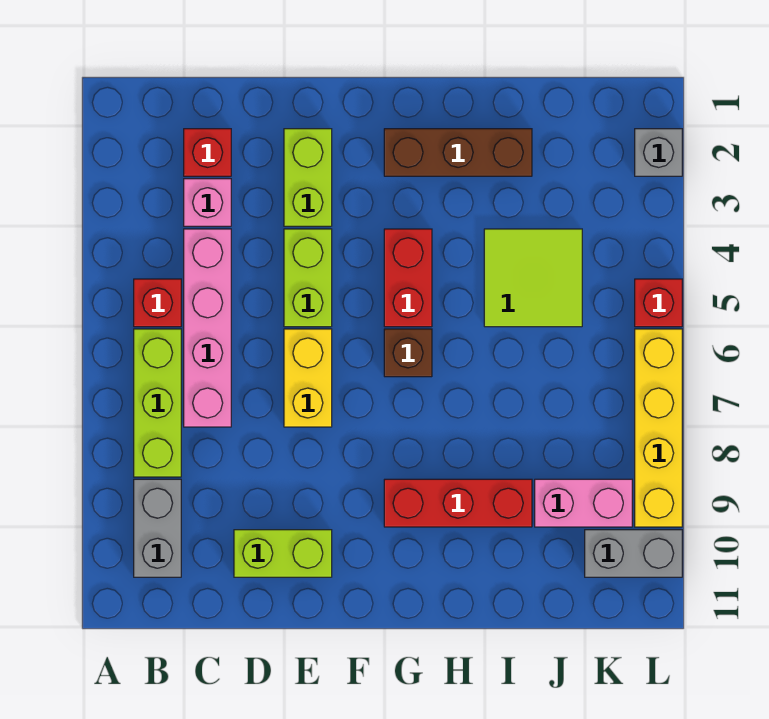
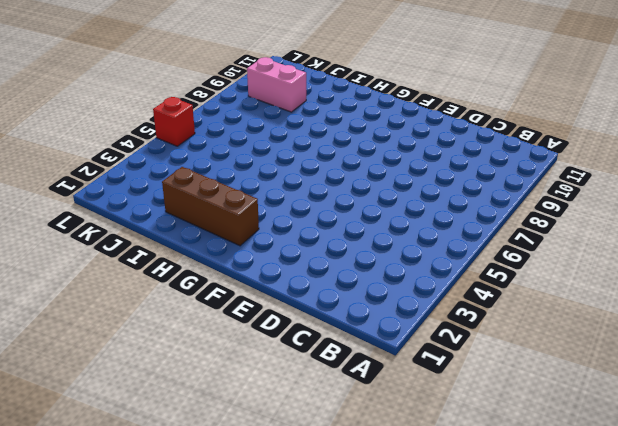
none -> red 1x1 brick [134,279,181,327]
none -> lime 1x3 brick [134,329,181,477]
none -> grey 1x2 brick [134,479,181,577]

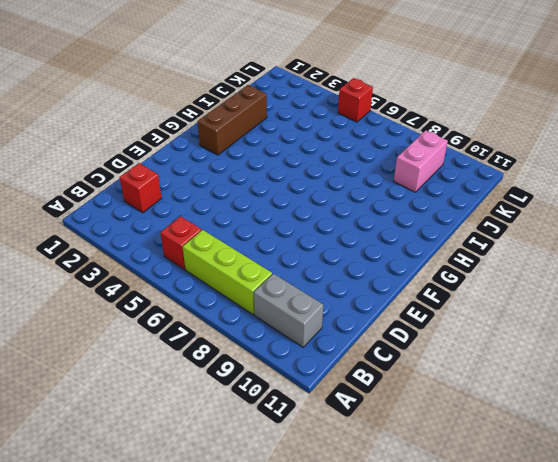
none -> pink 1x1 brick [184,179,231,226]
none -> pink 1x4 brick [184,229,231,427]
none -> lime 1x2 brick [234,530,332,577]

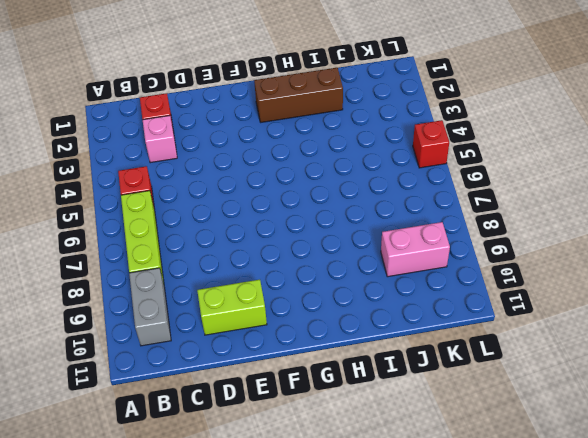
none -> pink 1x4 brick [184,229,231,427]
none -> lime 1x2 brick [284,129,332,226]
none -> lime 1x2 brick [284,229,332,327]

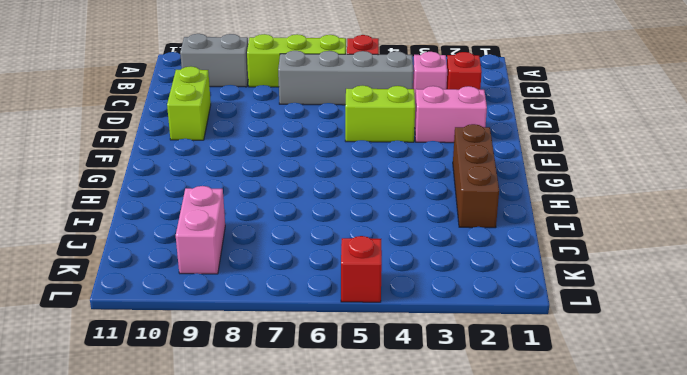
grey 1x4 brick [278,51,413,105] -> pink 1x4 brick [184,229,231,427]
pink 1x2 brick [415,86,487,143] -> lime 1x2 brick [284,129,332,226]
none -> yellow 1x2 brick [284,329,332,427]
none -> red 1x2 brick [384,229,432,327]
none -> brown 1x1 brick [384,329,432,377]

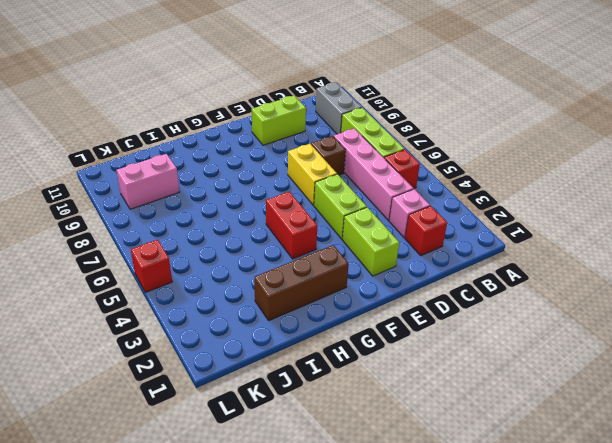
brown 1x1 brick [311,136,346,175] -> brown 1x1 brick moved to [384,329,432,377]
none -> red 1x3 brick [384,479,532,527]
none -> lime 2x2 tile [484,229,582,327]
none -> grey 1x2 brick [585,530,682,577]

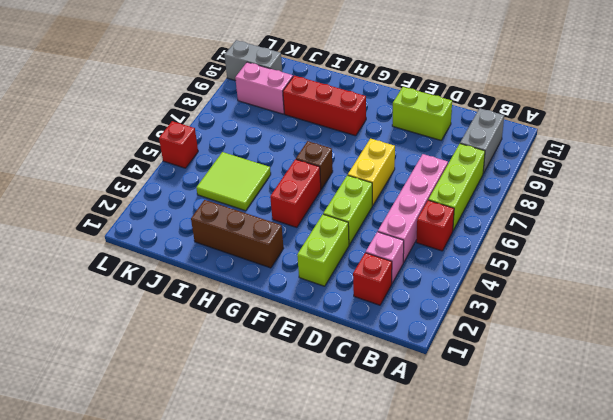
none -> grey 1x1 brick [635,129,682,176]
none -> yellow 1x4 brick [635,329,682,527]

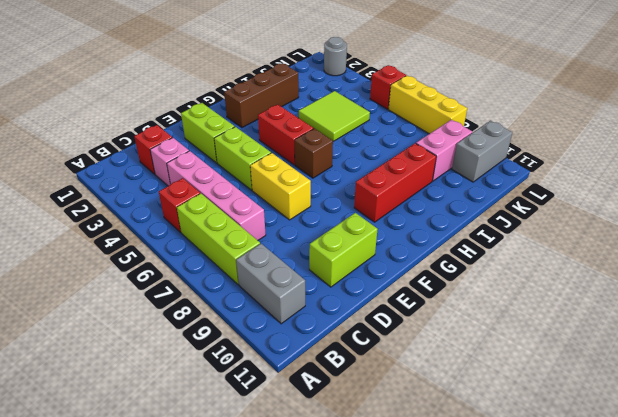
grey 1x1 round brick [324,37,347,76] -> grey 1x1 brick [635,129,682,176]
yellow 1x3 brick [388,76,467,134] -> yellow 1x4 brick [635,329,682,527]

